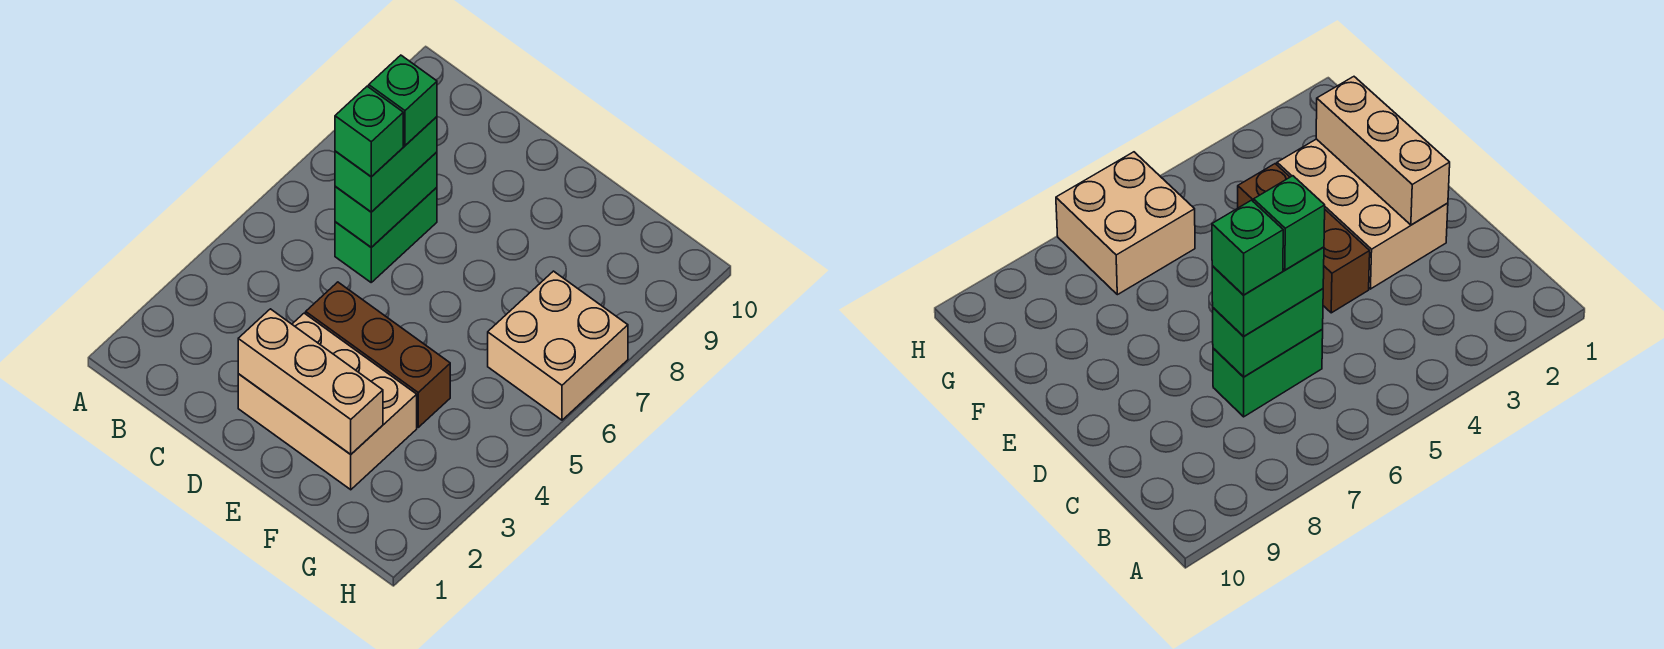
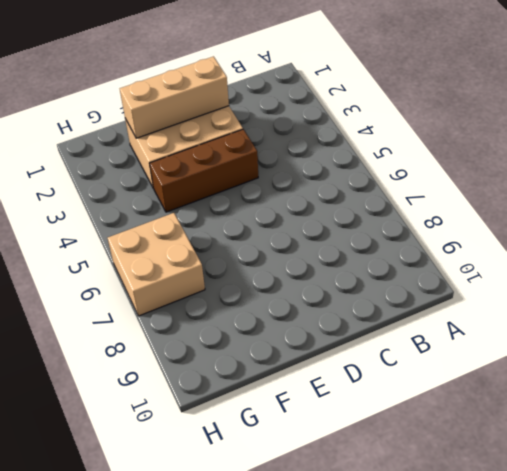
none -> green 1x2 brick [335,187,437,282]
none -> green 1x2 brick [335,152,437,247]

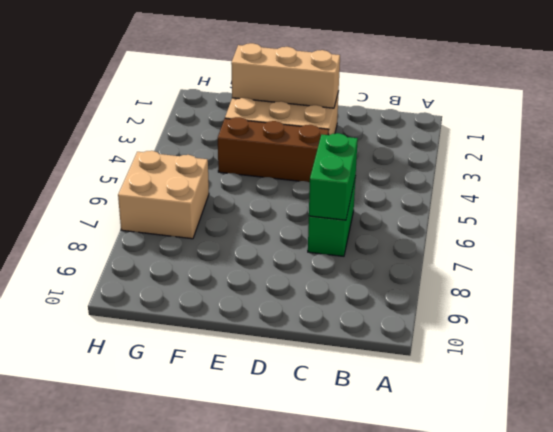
none -> green 1x2 brick [335,117,437,212]
none -> green 1x1 brick [335,86,403,177]

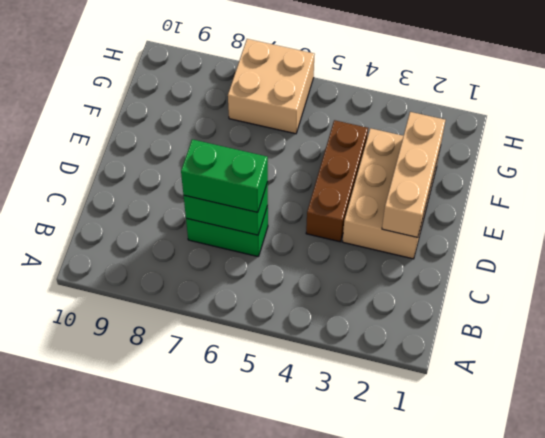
none -> green 1x1 brick [335,86,403,177]
none -> green 1x1 brick [369,55,437,145]

